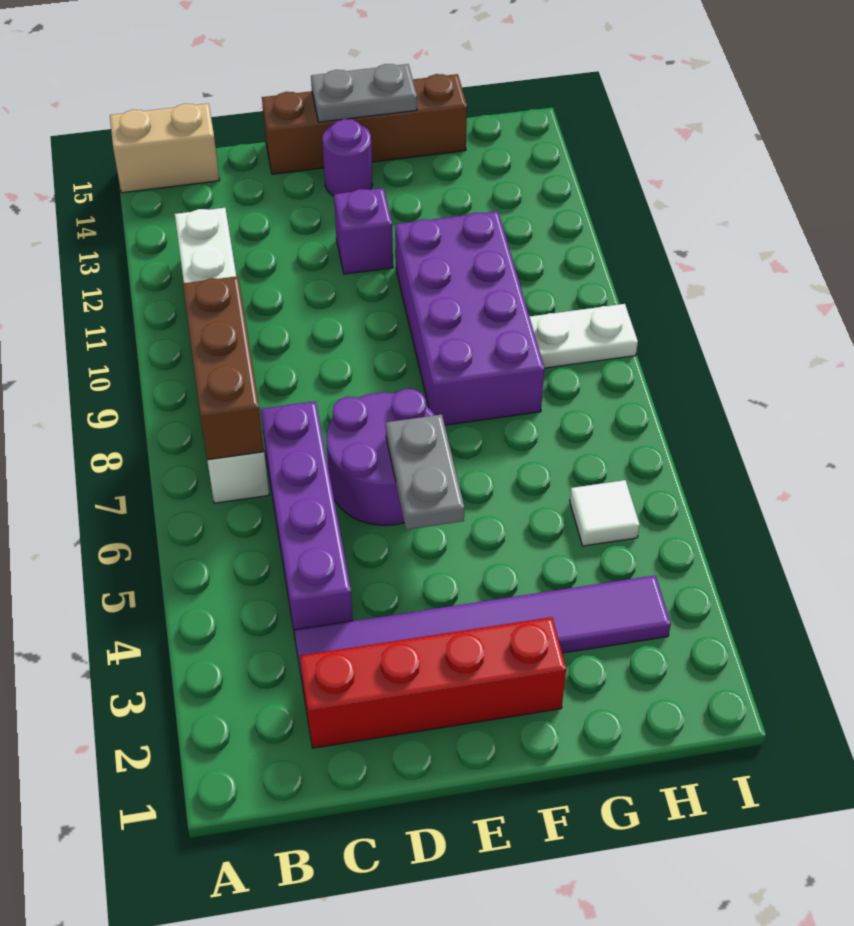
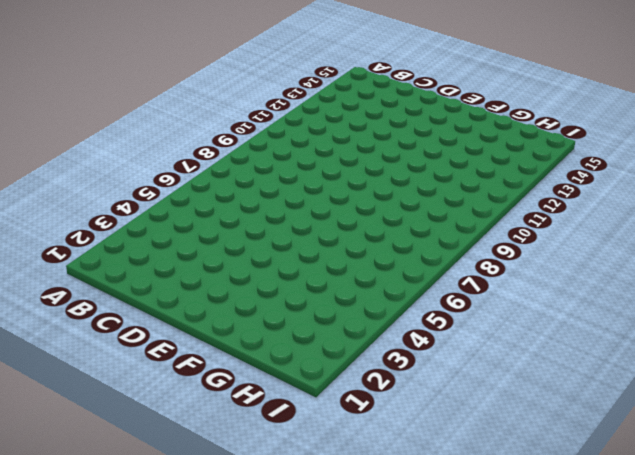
none -> tan 1x2 brick [110,103,220,193]
none -> white 1x6 brick [175,208,269,503]
none -> red 1x4 brick [300,617,566,748]

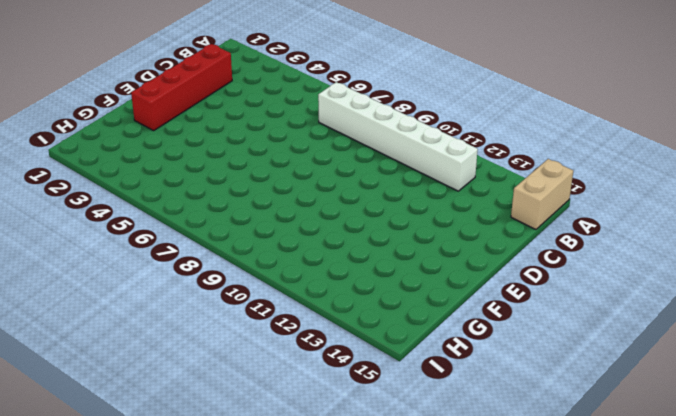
none -> purple 1x6 tile [294,575,671,692]
none -> purple 1x4 brick [260,401,353,636]
none -> purple 2x2 round brick [326,389,435,525]

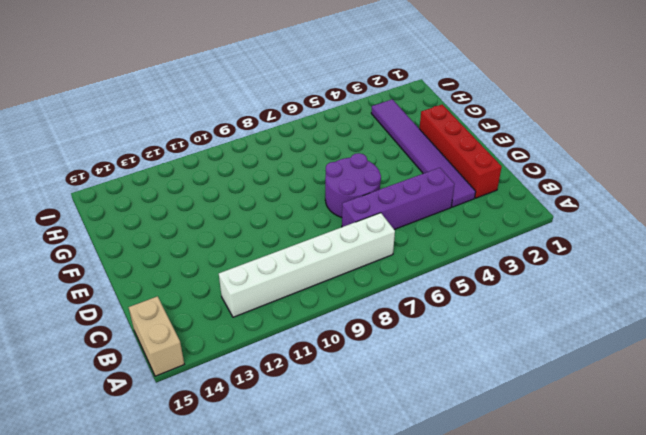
none -> brown 1x4 brick [262,74,467,174]
none -> purple 1x1 brick [334,188,393,274]
none -> purple 1x1 round brick [322,119,372,196]

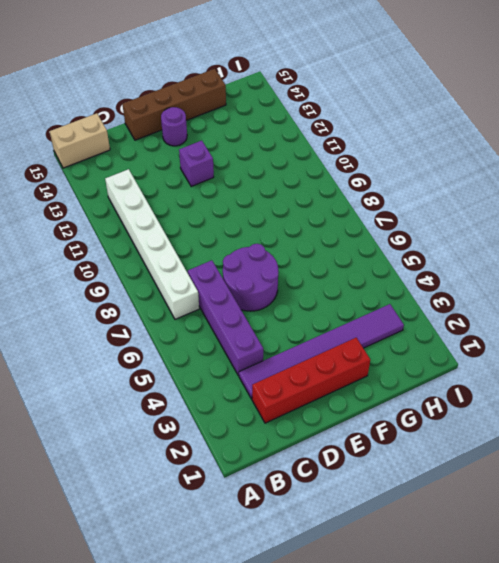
none -> purple 2x4 brick [395,211,544,425]
none -> white 1x1 tile [570,480,640,546]
none -> white 1x2 plate [529,304,638,368]

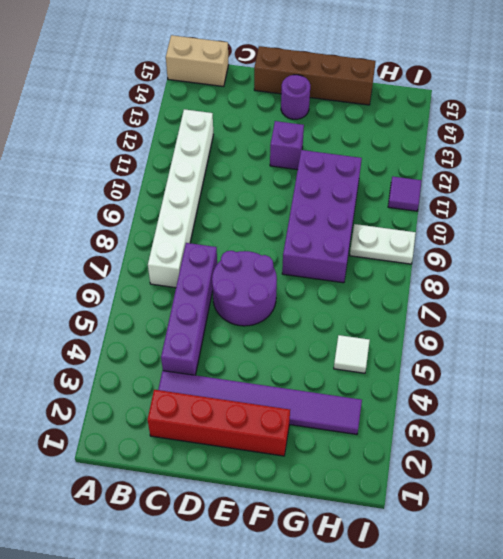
purple 1x1 tile [388,176,422,211] -> none
none -> brown 1x3 brick [183,276,264,460]
none -> grey 1x2 plate [386,415,464,530]
none -> grey 1x2 plate [311,64,417,122]

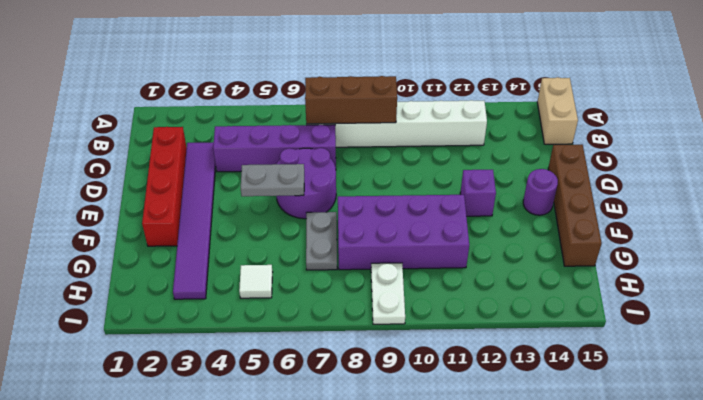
grey 1x2 plate [306,212,337,270] -> grey 1x2 plate moved to [311,64,417,122]

